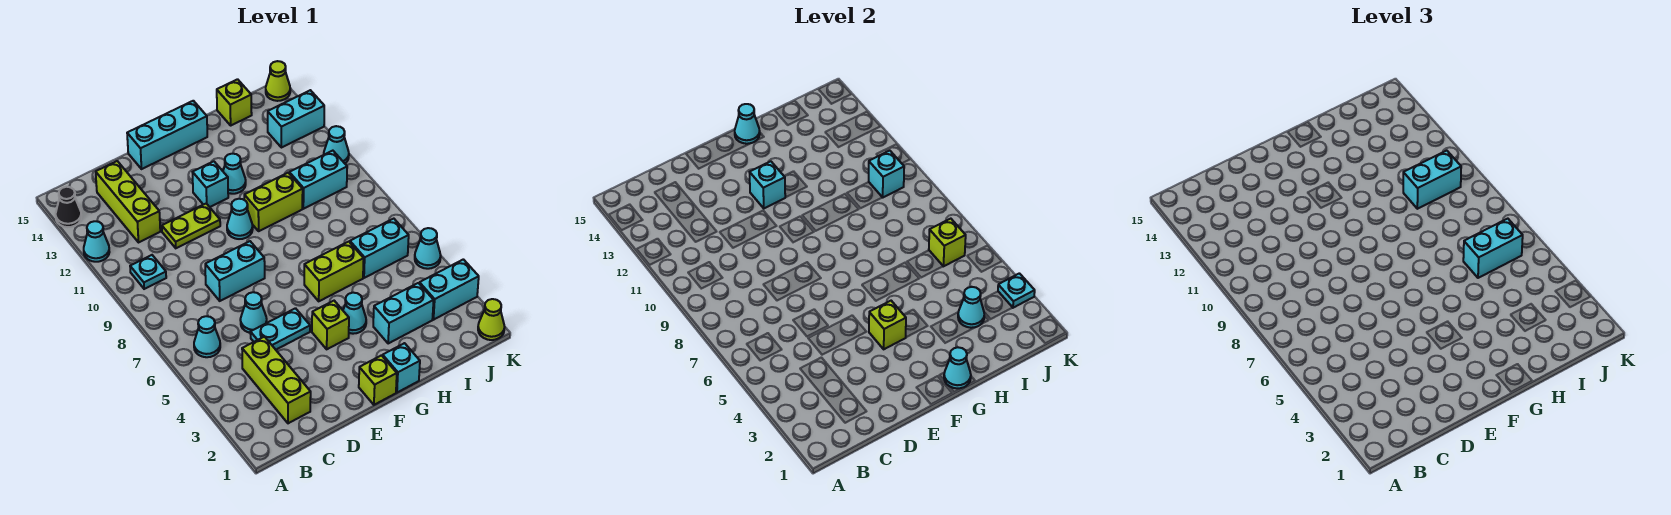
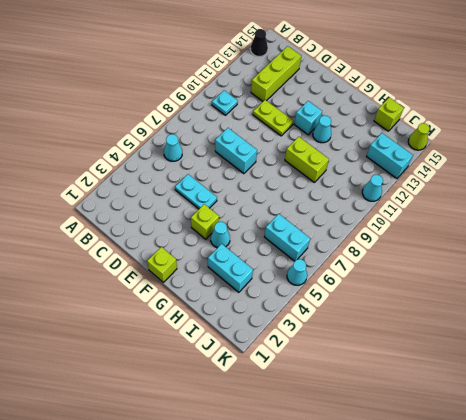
none -> cyan 1x1 cone [84,221,109,262]
none -> lime 1x3 brick [242,337,311,423]
none -> cyan 1x1 cone [240,292,267,333]
none -> cyan 1x3 brick [127,101,207,169]

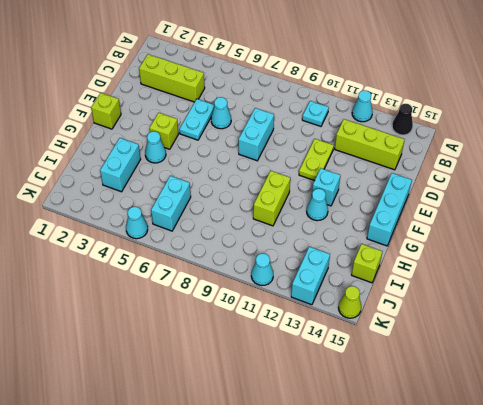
none -> cyan 1x1 cone [194,316,220,357]
none -> cyan 1x1 cone [227,199,253,239]
none -> cyan 1x1 brick [383,343,420,393]
none -> lime 1x2 brick [304,242,364,301]

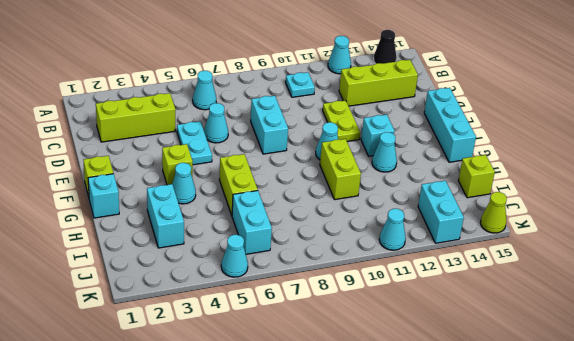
none -> cyan 1x2 brick [289,151,347,209]
none -> cyan 1x2 brick [419,259,479,320]
none -> lime 1x1 cone [478,299,505,340]
none -> lime 1x1 brick [869,301,906,349]

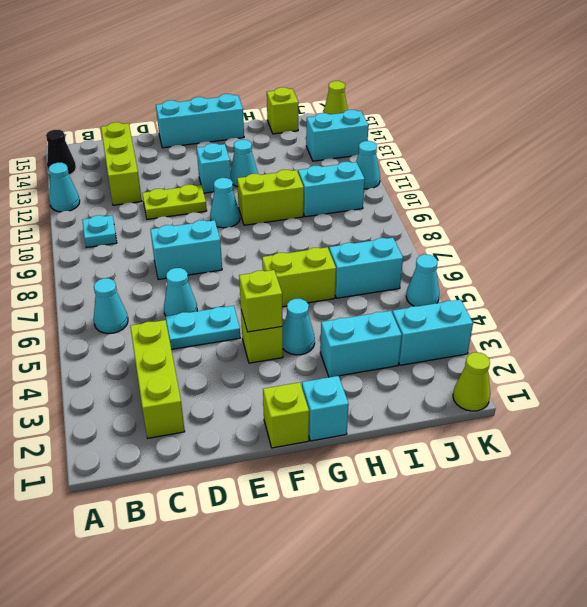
none -> cyan 1x1 brick [749,161,785,208]
none -> cyan 1x1 cone [944,347,971,388]
none -> cyan 1x1 cone [735,104,760,144]
none -> cyan 1x1 cone [958,287,984,328]

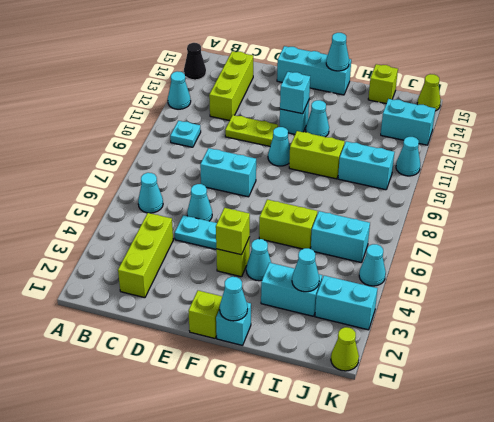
none -> lime 1x1 brick [929,219,966,266]
none -> cyan 1x1 brick [869,151,904,197]
none -> cyan 1x1 plate [998,273,1035,308]
none -> cyan 1x2 brick [1463,219,1523,278]

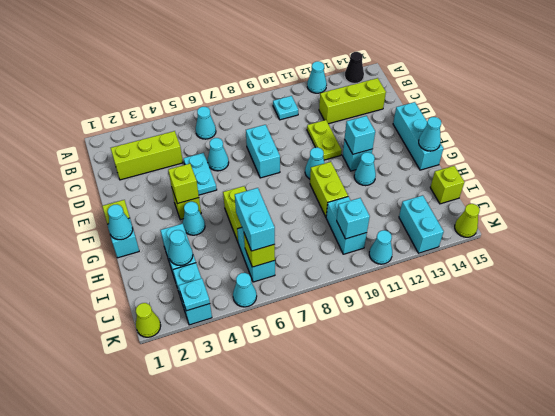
none -> cyan 1x2 brick [1403,151,1461,209]

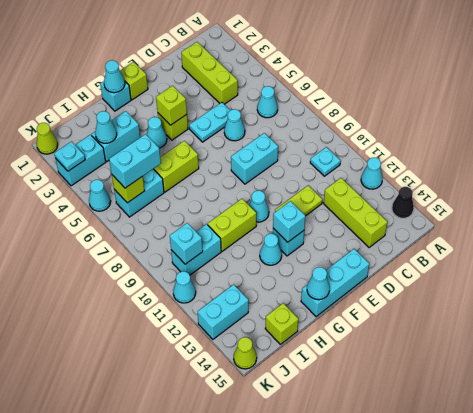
none -> cyan 1x2 brick [1403,151,1461,209]

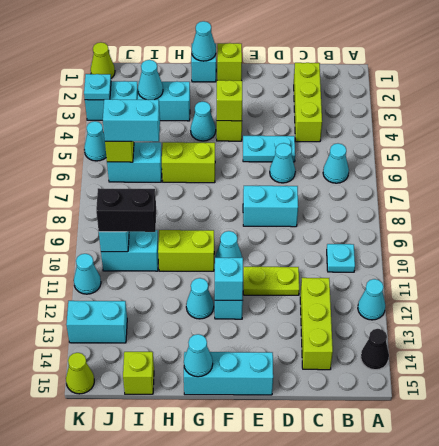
black 1x2 brick [96,188,156,232] -> cyan 1x2 brick [1403,151,1461,209]

